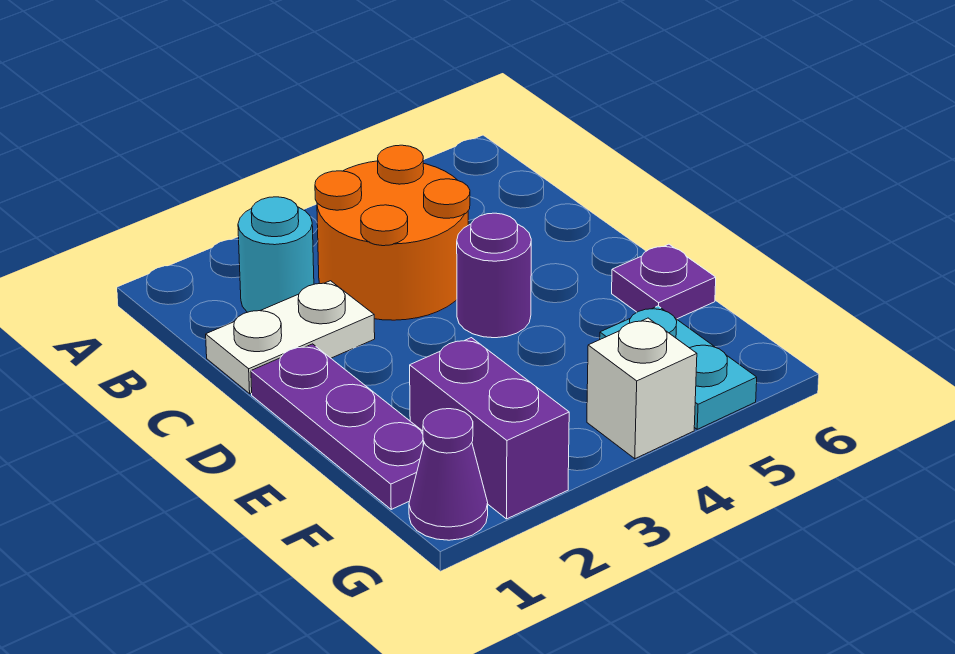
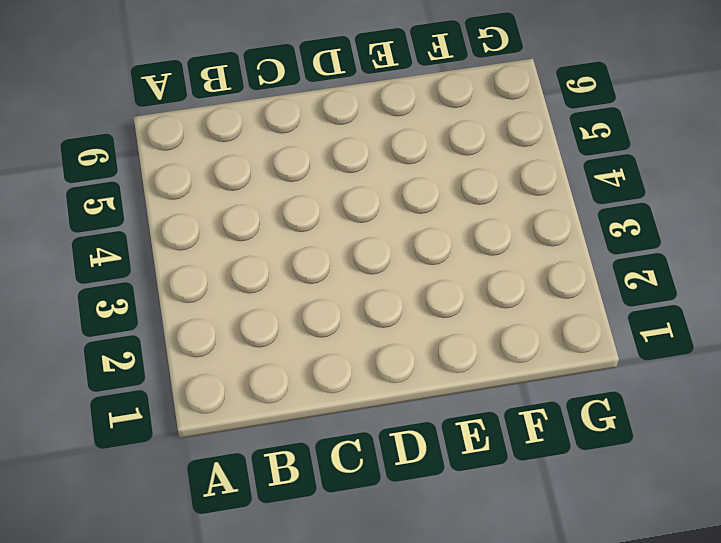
none -> cyan 1x1 round brick [238,197,314,312]
none -> orange 2x2 round brick [315,145,470,320]

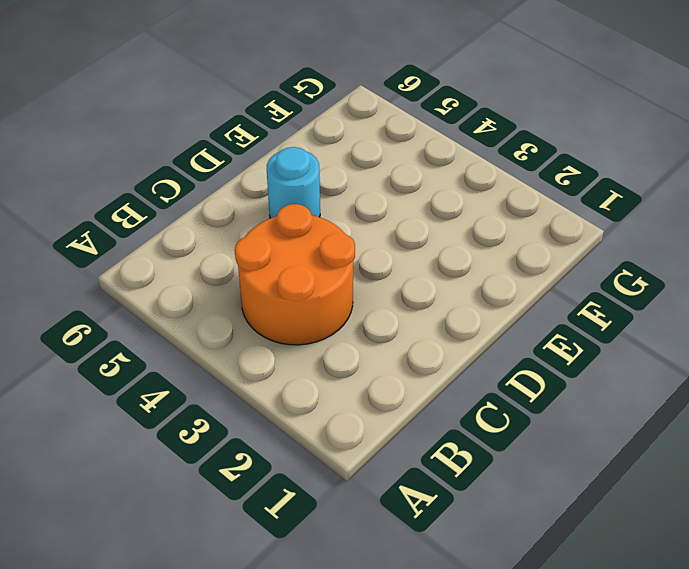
cyan 1x1 round brick [267,147,320,218] -> cyan 1x1 round brick moved to [238,197,314,312]
none -> white 1x2 plate [206,281,375,393]
none -> purple 1x3 plate [251,344,424,509]

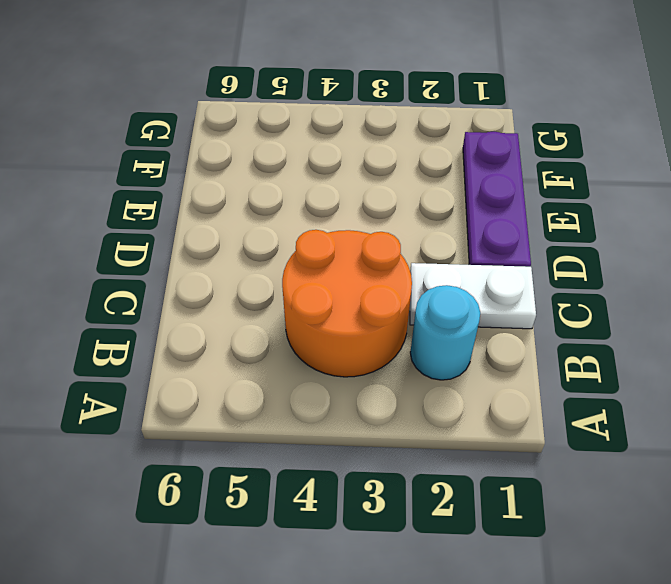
none -> purple 1x1 round brick [457,213,531,338]
none -> purple 1x1 plate [612,244,716,319]

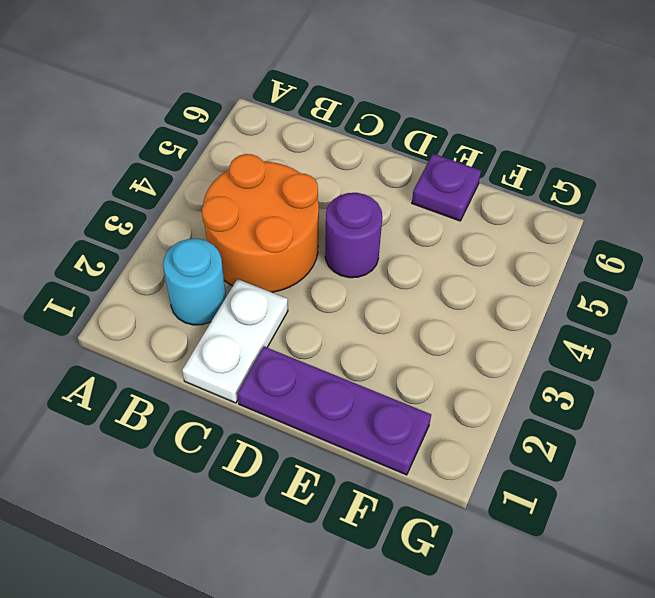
none -> purple 1x2 brick [410,338,569,519]
none -> cyan 1x2 plate [600,306,757,429]

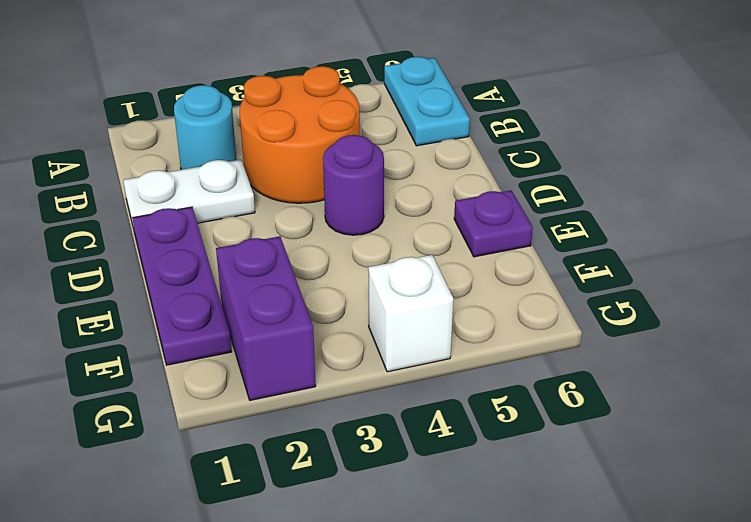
cyan 1x2 plate [384,57,470,146] -> cyan 1x2 plate moved to [600,306,757,429]
none -> purple 1x1 cone [409,409,488,540]

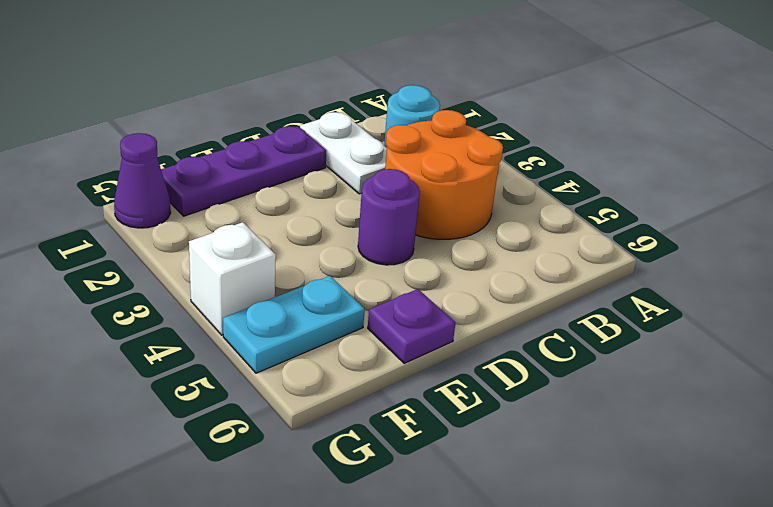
none -> purple 1x2 brick [410,338,569,519]

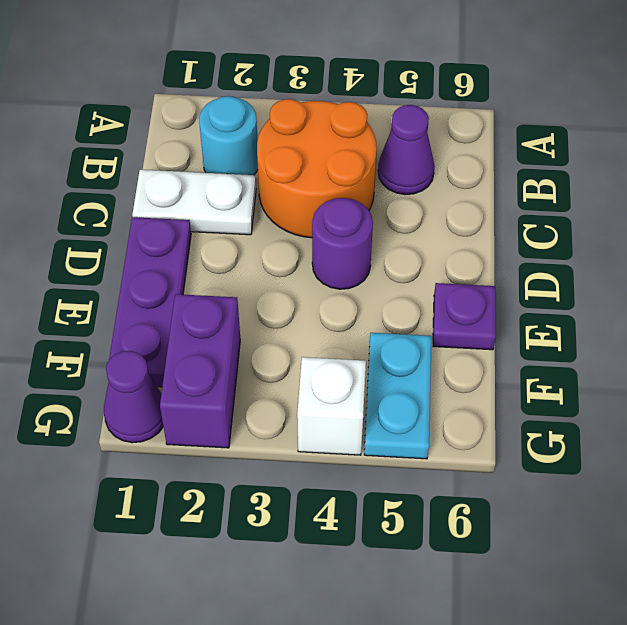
purple 1x1 cone [378,105,435,195] -> none

